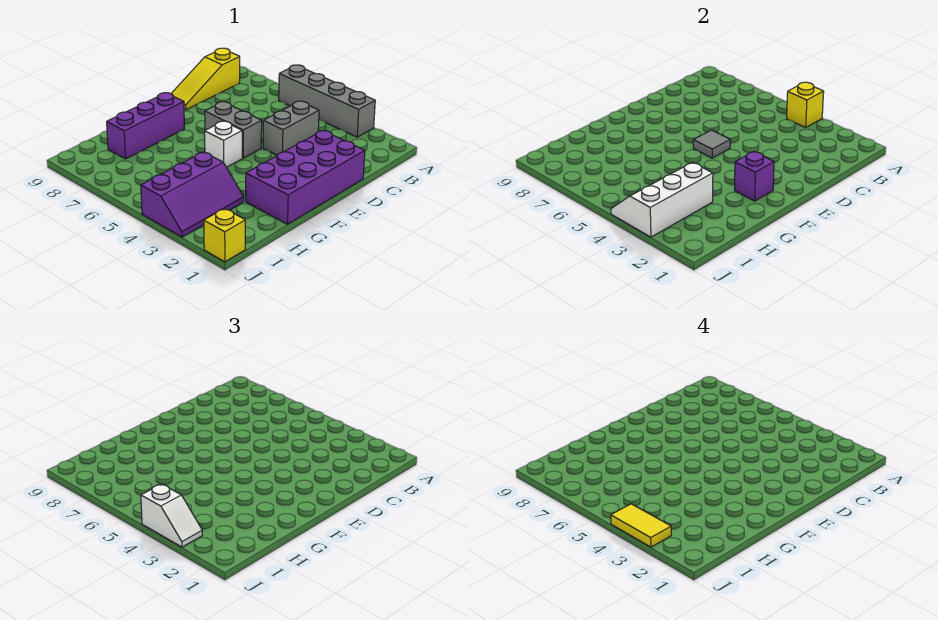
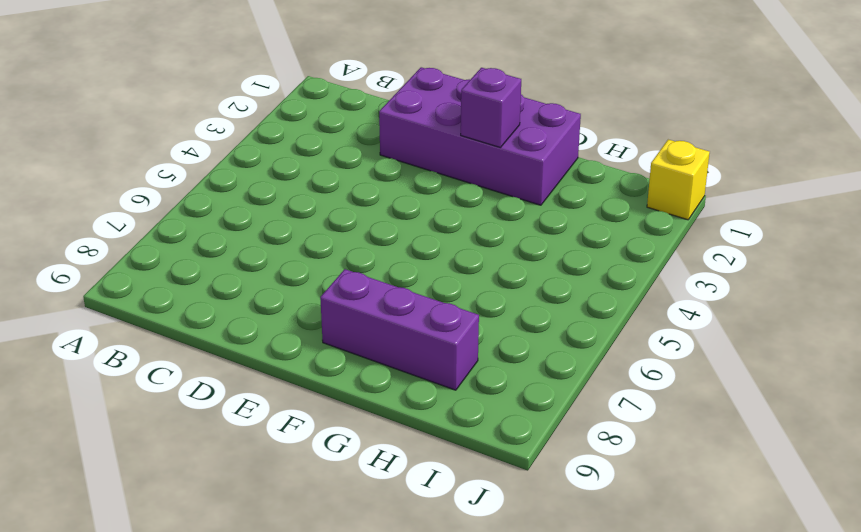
none -> grey 1x4 brick [279,65,375,137]
none -> yellow 1x3 slope [171,48,240,110]
none -> grey 1x2 brick [263,101,319,155]

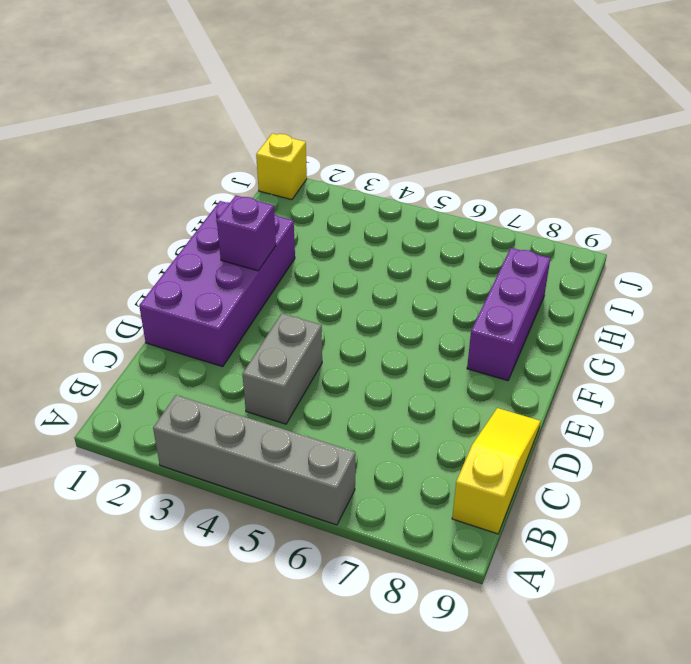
none -> grey 1x2 brick [205,102,262,158]
none -> white 1x1 brick [205,121,242,167]
none -> purple 2x3 slope [141,152,244,237]

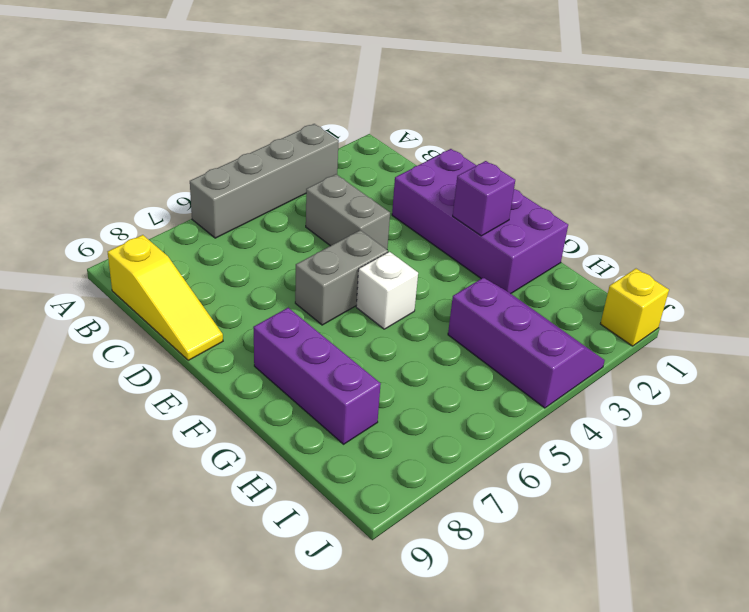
none -> yellow 1x1 brick [787,82,824,127]
none -> grey 1x1 tile [693,130,730,158]
none -> white 2x3 slope [611,162,713,237]

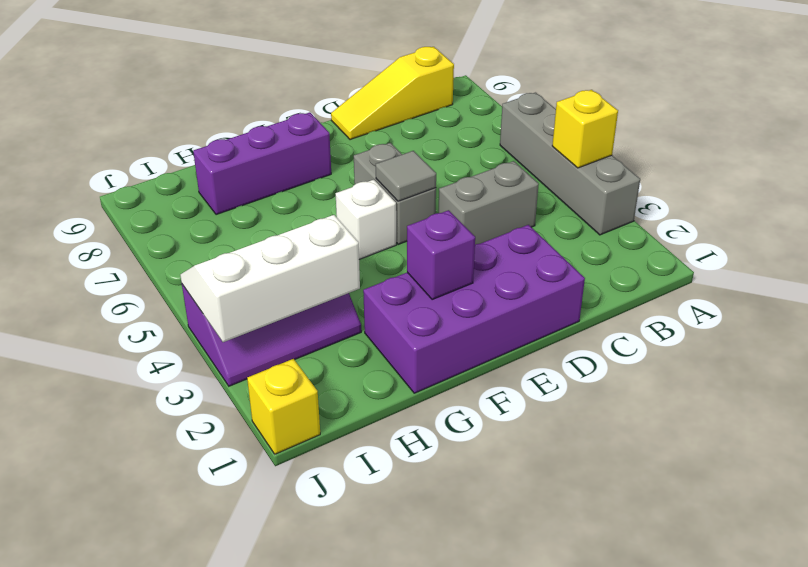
none -> white 1x2 slope [141,484,202,547]
none -> yellow 1x2 tile [611,504,671,547]

